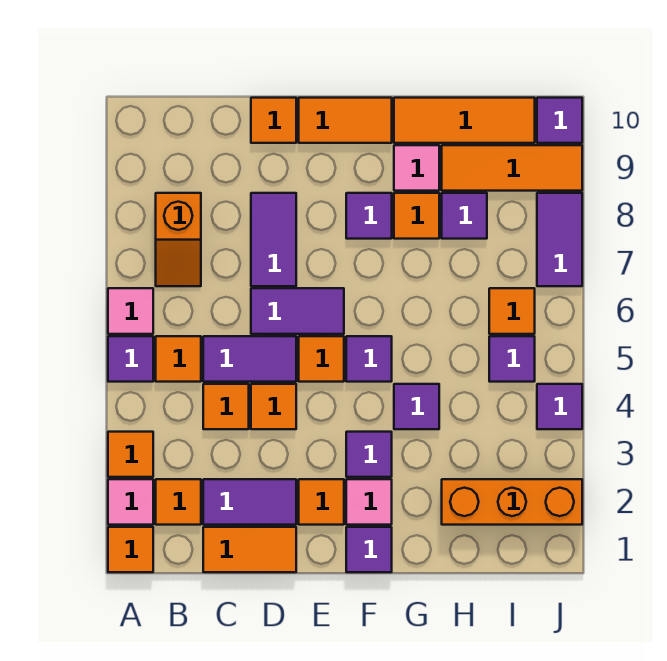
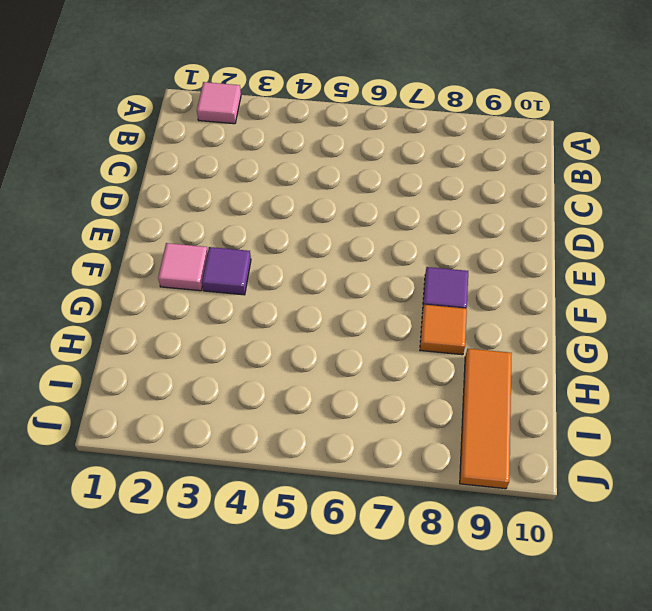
none -> orange 1x1 tile [108,527,153,572]
none -> orange 1x1 tile [108,432,153,477]
none -> purple 1x1 tile [108,336,153,382]
none -> pink 1x1 tile [108,288,153,334]

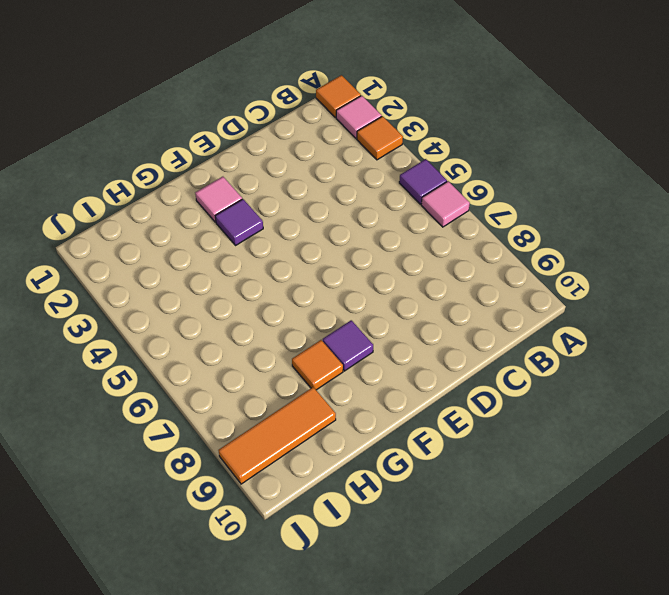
none -> orange 1x1 tile [156,479,201,525]
none -> orange 1x1 tile [156,336,201,382]
none -> orange 1x2 slope [156,193,201,286]
none -> orange 1x2 tile [203,527,296,572]

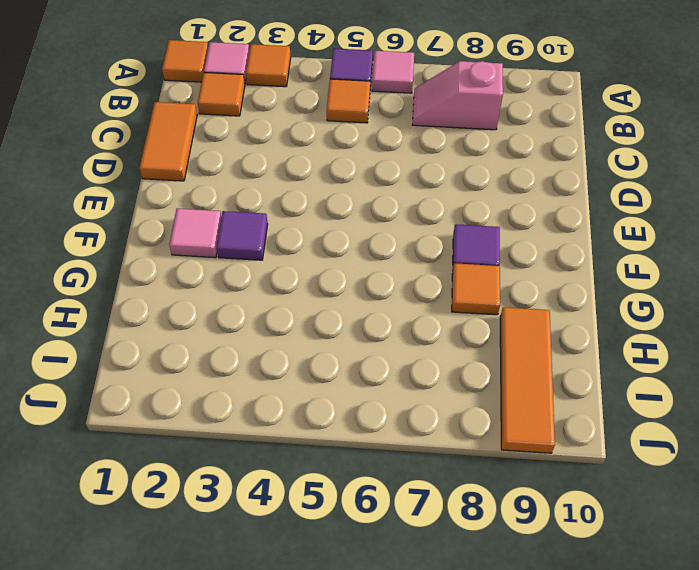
pink 1x2 slope [412,61,503,130] -> orange 1x2 slope [156,193,201,286]
none -> purple 1x2 tile [203,479,296,525]
none -> orange 1x1 tile [203,384,249,429]
none -> purple 1x2 tile [203,336,296,382]
none -> orange 1x1 tile [251,384,296,429]

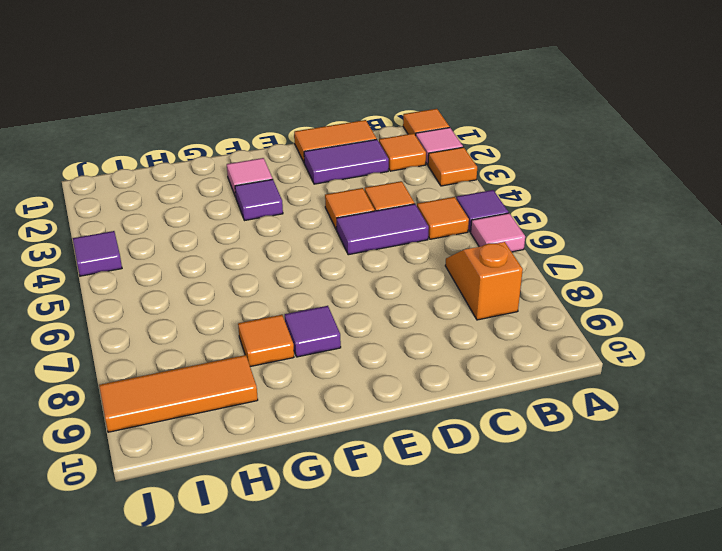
none -> purple 1x2 tile [251,288,344,334]
none -> purple 1x2 tile [251,193,296,286]
none -> orange 1x1 tile [251,98,296,143]
none -> orange 1x1 tile [299,479,344,525]

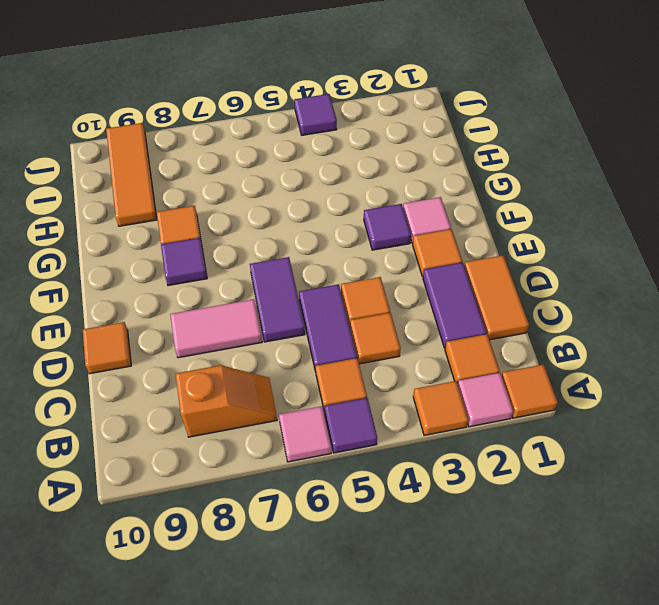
pink 1x2 tile [170,299,262,358] -> purple 1x2 tile [251,193,296,286]
none -> orange 1x1 tile [299,336,344,382]
none -> orange 1x2 tile [299,98,392,143]
none -> purple 1x1 tile [346,527,392,572]
none -> purple 1x1 tile [346,336,392,382]

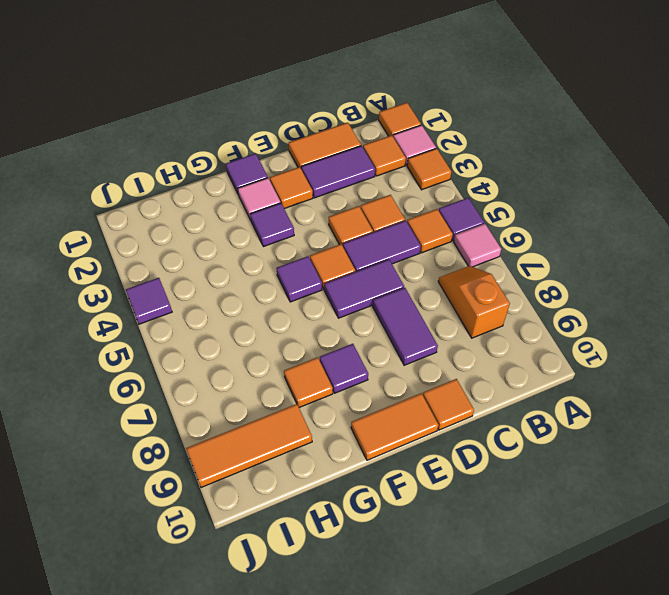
none -> purple 1x1 tile [394,384,439,429]
none -> pink 1x1 tile [394,145,439,191]
none -> orange 1x3 tile [394,98,535,143]
none -> orange 1x3 brick [442,479,582,525]

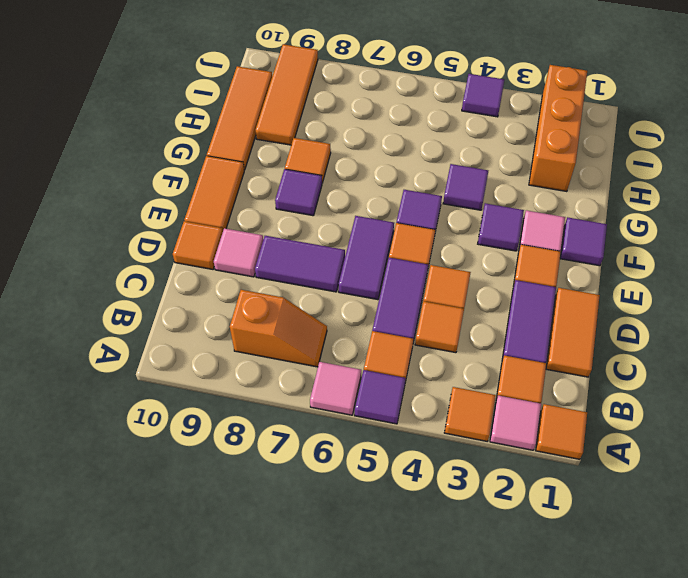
pink 1x1 tile [214,228,263,277] -> pink 1x1 tile moved to [394,145,439,191]
none -> purple 1x1 tile [442,193,487,239]
none -> purple 1x1 tile [489,336,535,382]
none -> orange 1x1 tile [489,288,535,334]
none -> purple 1x2 tile [537,193,582,286]

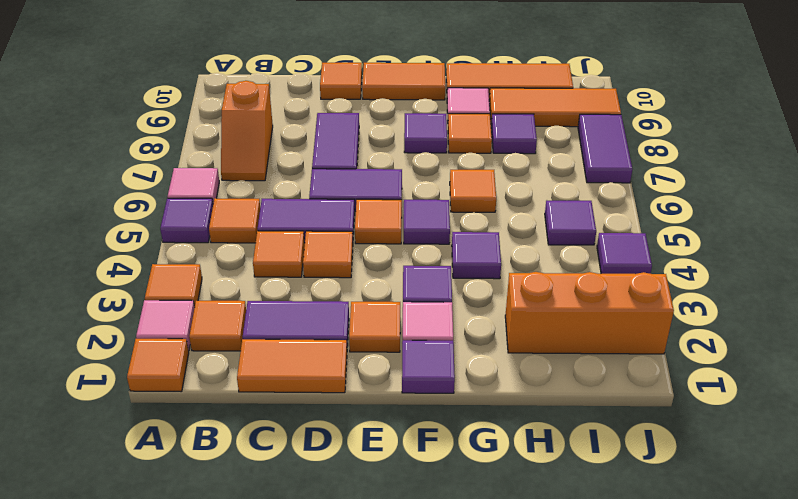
orange 1x1 tile [450,170,496,212] -> orange 1x1 tile moved to [489,288,535,334]
none -> purple 1x1 tile [537,98,582,143]

